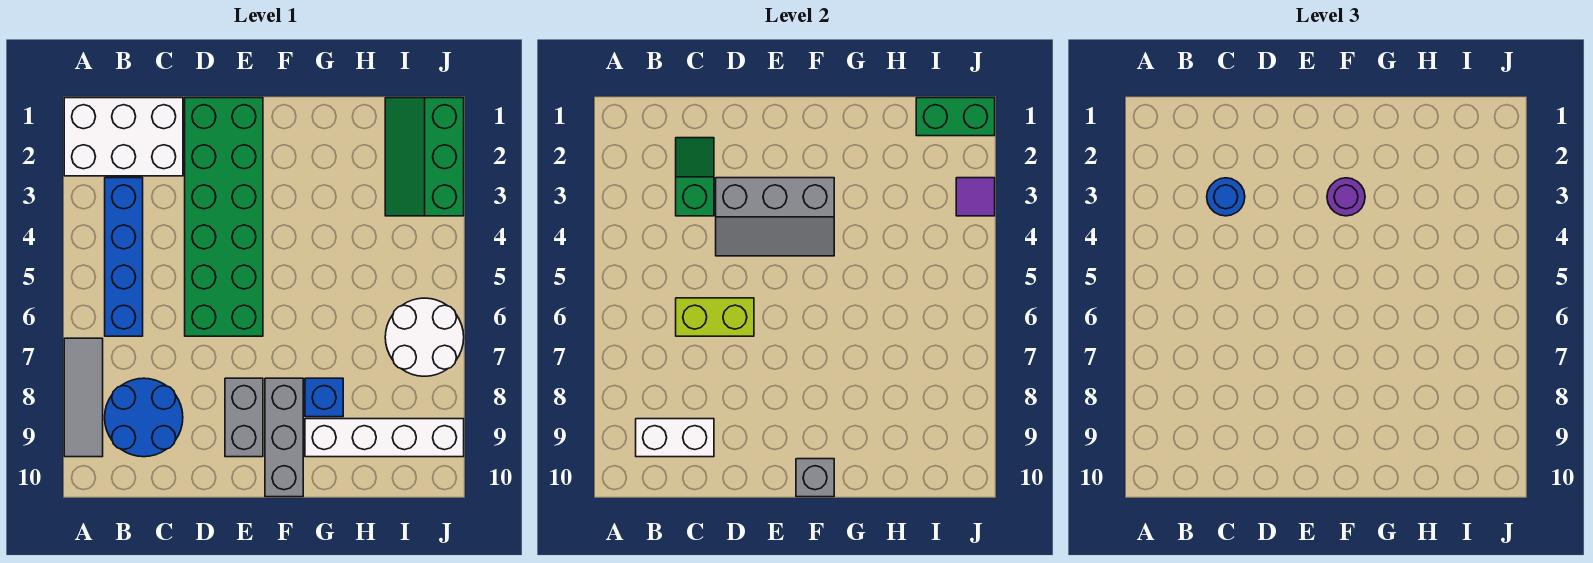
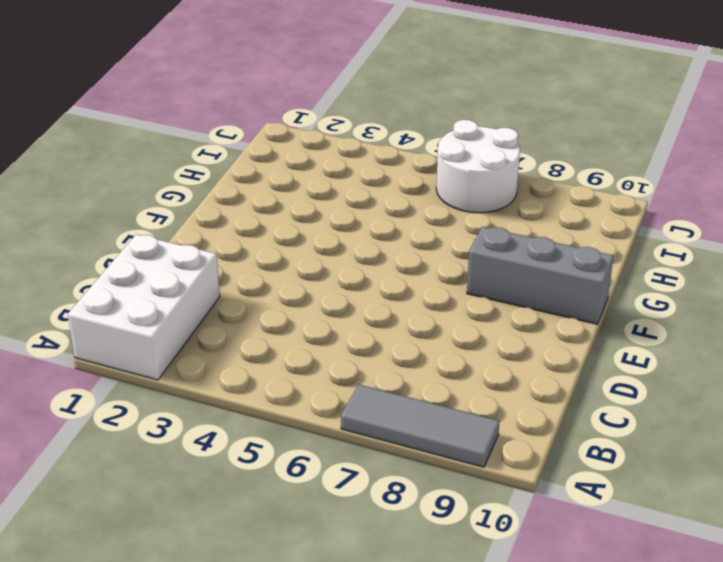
none -> blue 1x4 brick [105,178,143,336]
none -> blue 2x2 round brick [105,378,183,457]
none -> green 2x6 brick [185,98,263,336]

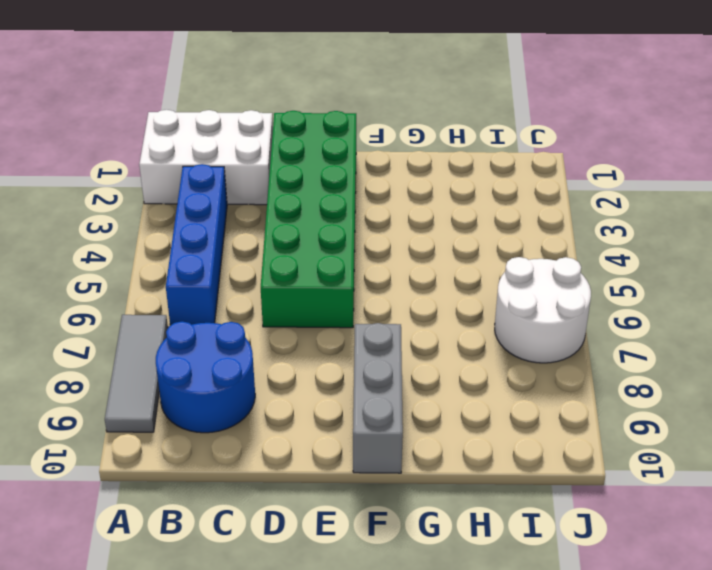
none -> grey 1x2 brick [225,378,263,457]
none -> blue 1x1 brick [305,378,343,417]
none -> white 1x4 brick [305,419,464,457]

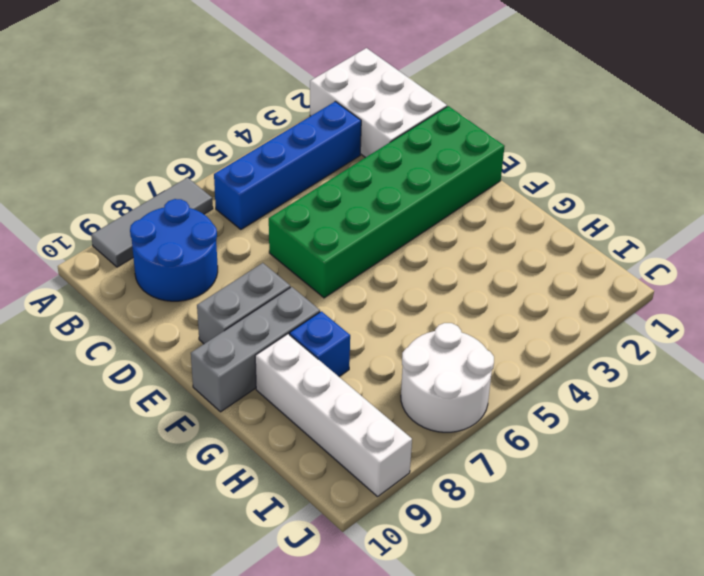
none -> green 2x3 slope [385,98,464,216]
none -> white 1x2 brick [636,419,714,457]
none -> green 1x2 slope [676,138,714,216]

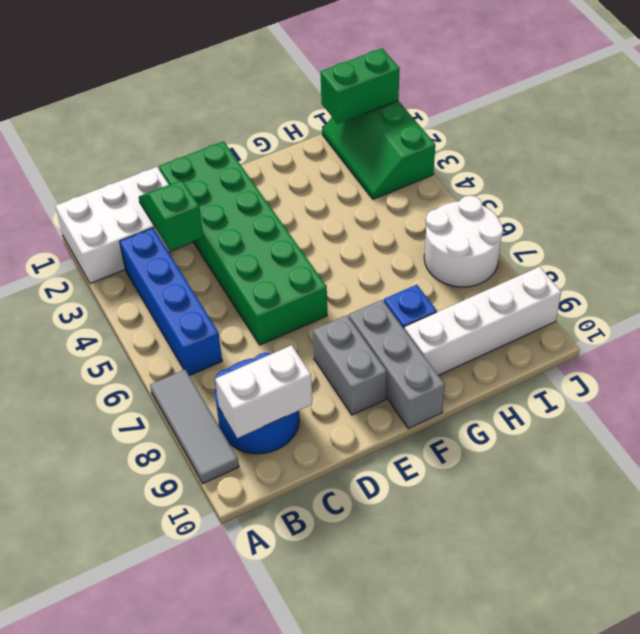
none -> lime 1x2 brick [676,298,754,336]
none -> grey 2x3 slope [716,178,834,256]
none -> grey 1x1 brick [796,459,834,497]

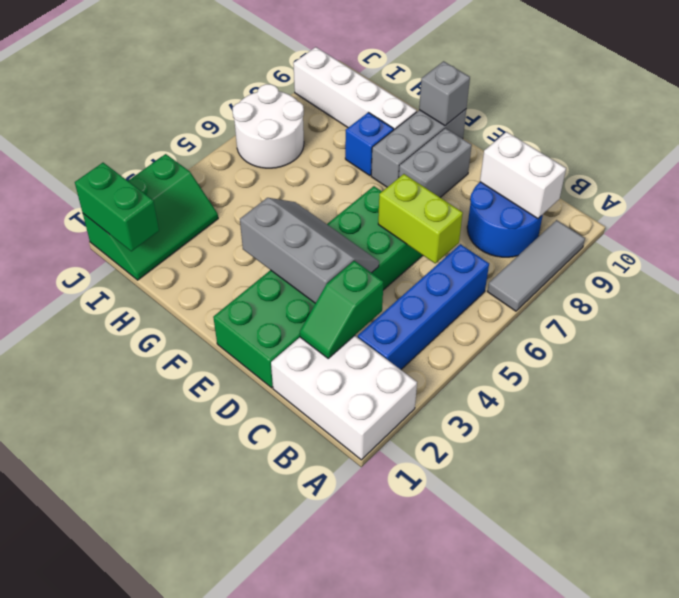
none -> purple 1x1 tile [956,178,995,216]
none -> blue 1x1 round brick [1207,178,1245,216]
none -> purple 1x1 round brick [1327,178,1365,216]

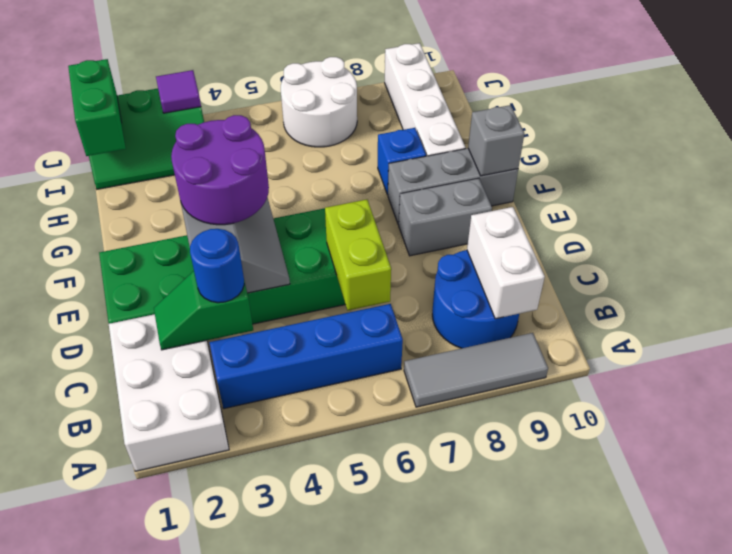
purple 2x2 round brick [171,115,269,225] -> purple 1x1 round brick [1327,178,1365,216]

